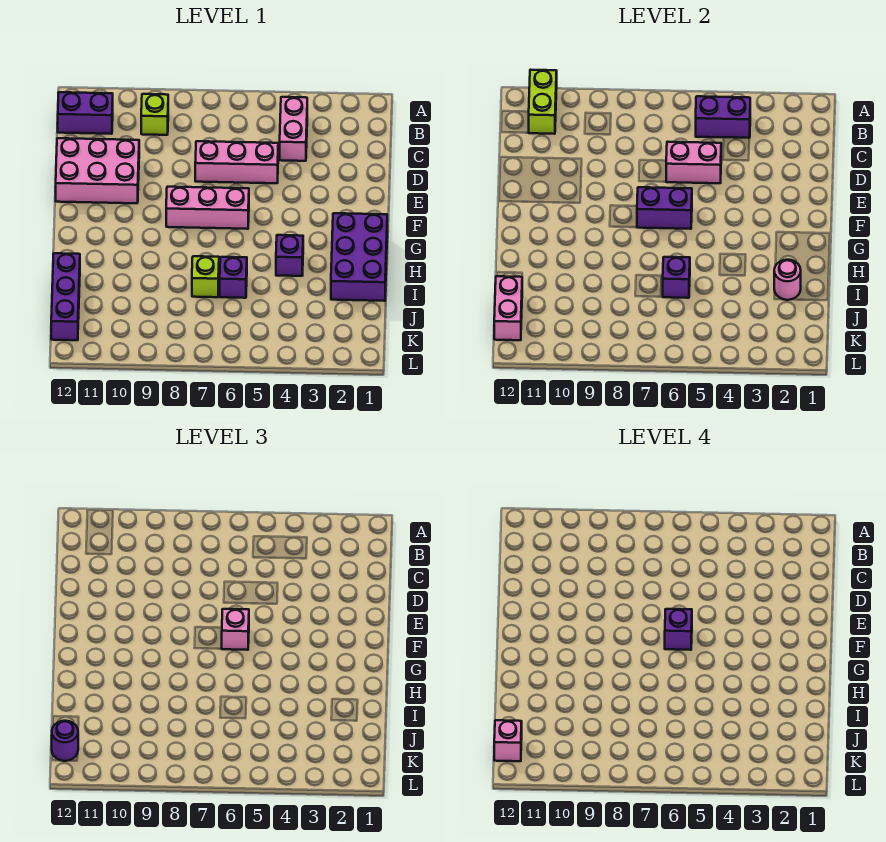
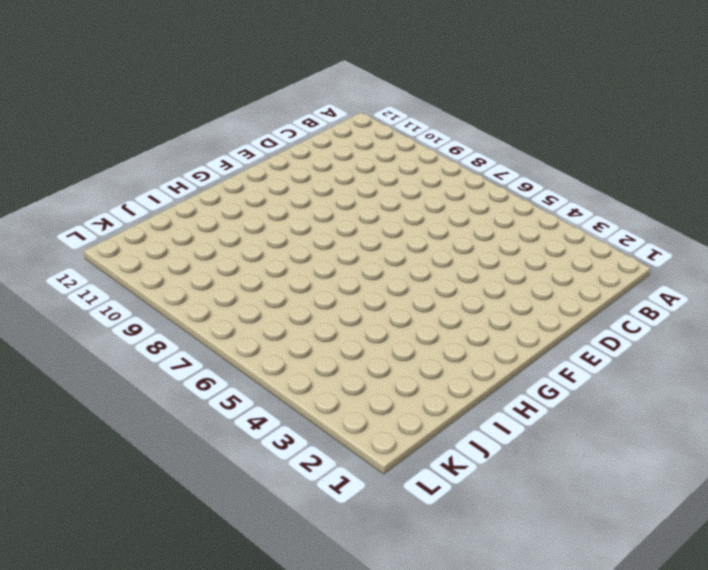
none -> pink 1x2 brick [280,97,307,161]
none -> lime 1x1 brick [141,94,168,135]
none -> purple 1x2 brick [58,92,113,134]

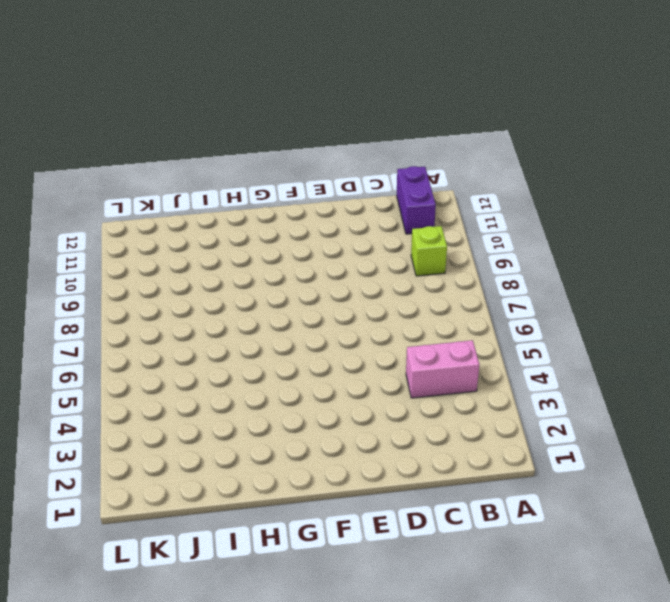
none -> pink 1x3 brick [195,141,278,183]
none -> pink 2x3 brick [56,138,139,203]
none -> pink 1x3 brick [166,187,249,229]

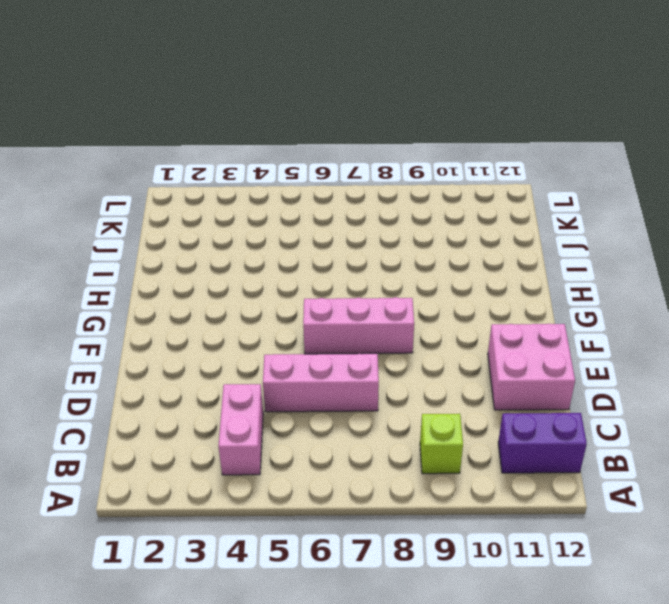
pink 2x2 brick [488,324,575,410] -> pink 2x3 brick [56,138,139,203]
none -> purple 2x3 brick [331,213,387,301]
none -> purple 1x1 brick [276,235,303,276]
none -> purple 1x1 brick [220,257,247,298]

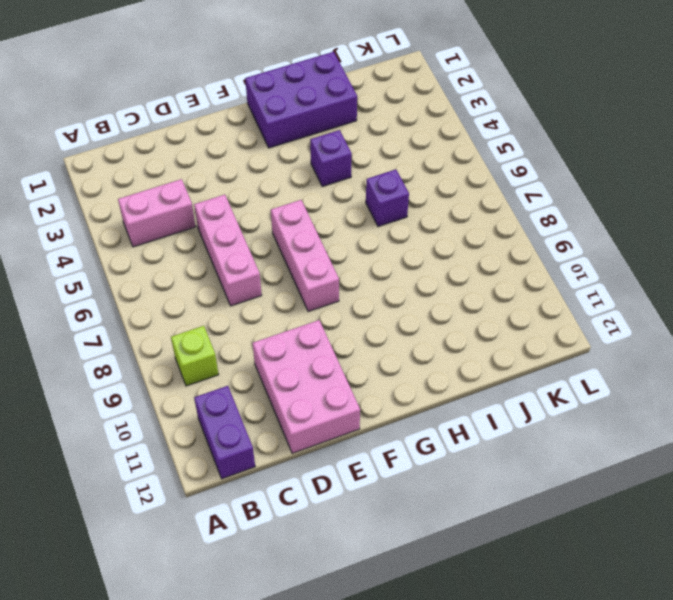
none -> lime 1x1 brick [192,256,219,297]
none -> purple 1x3 brick [51,253,80,340]
none -> lime 1x2 brick [529,70,557,134]

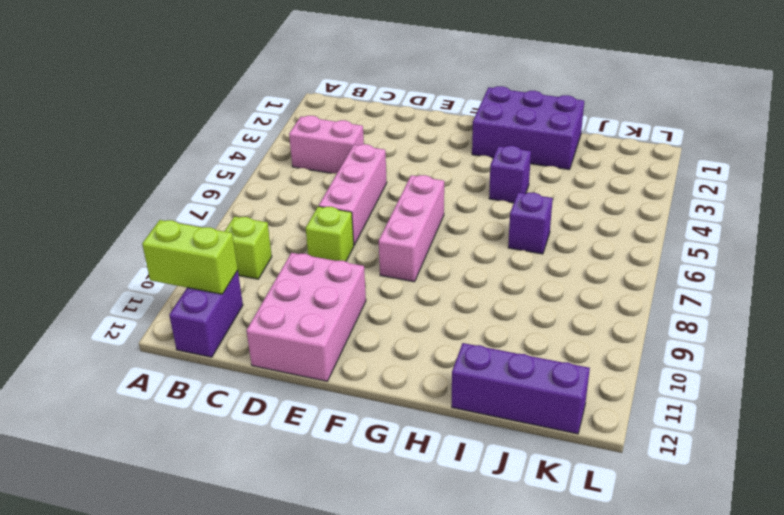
lime 1x1 brick [306,206,354,261] -> lime 1x1 brick moved to [192,256,219,297]
none -> purple 1x2 brick [696,96,750,138]
none -> pink 1x2 brick [666,142,721,183]
none -> purple 1x2 brick [637,187,692,229]

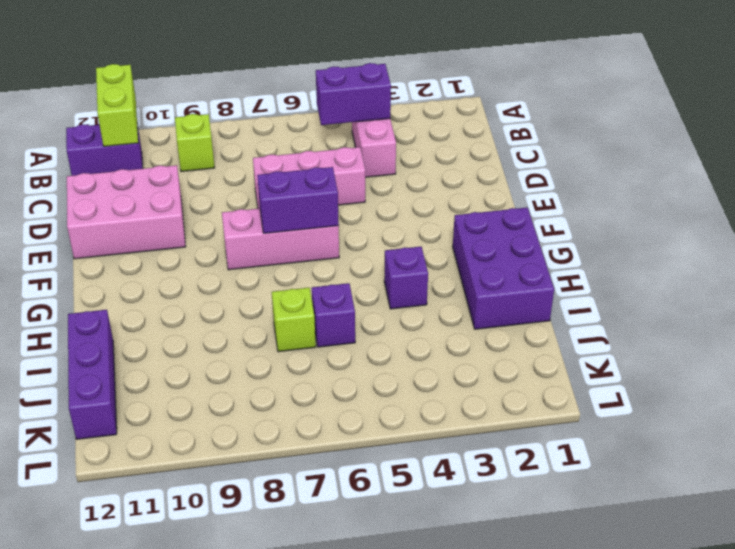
none -> pink 1x2 brick [666,142,721,183]
none -> pink 1x1 round brick [774,260,801,300]
none -> purple 1x1 brick [663,257,690,298]

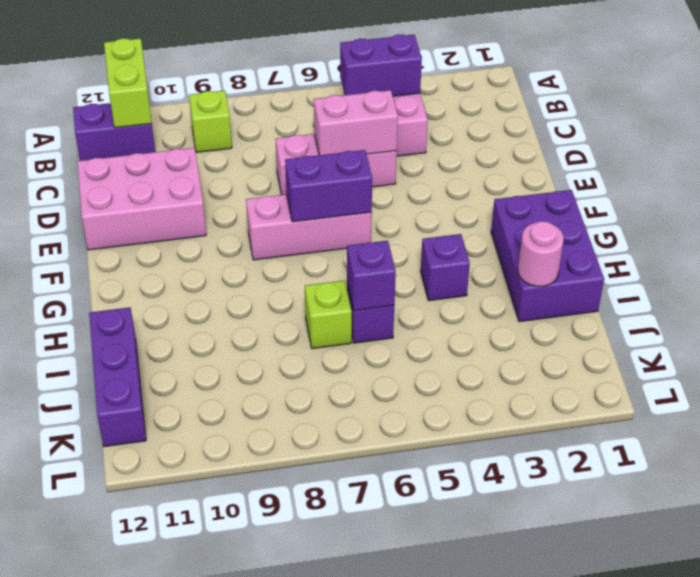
none -> pink 1x2 brick [494,276,522,340]
none -> pink 1x1 brick [222,609,249,650]
none -> purple 1x1 round brick [52,721,78,761]

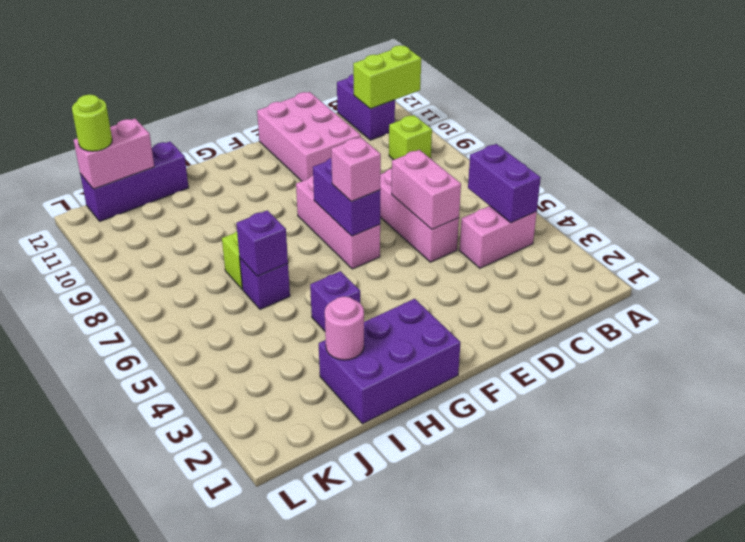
lime 1x1 round brick [72,95,112,151] -> purple 1x1 round brick [52,721,78,761]
none -> purple 1x1 brick [665,609,692,650]
none -> pink 1x1 brick [494,720,522,761]

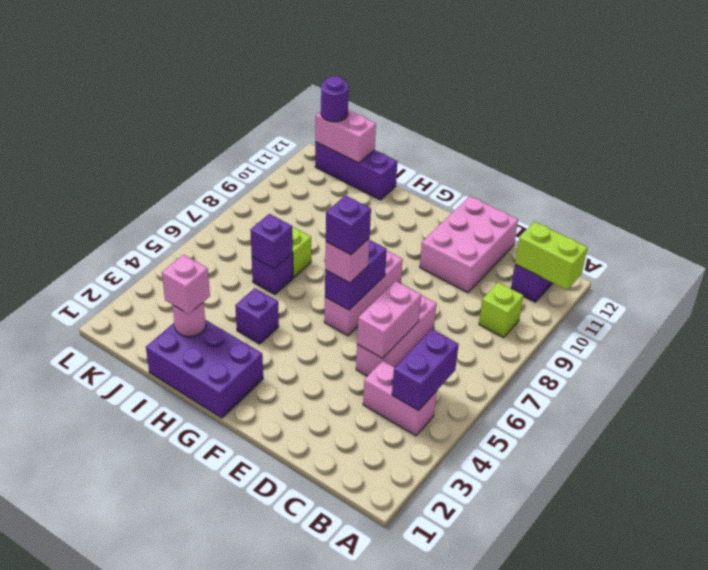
pink 1x1 brick [162,255,210,314] -> pink 1x1 brick moved to [494,720,522,761]

